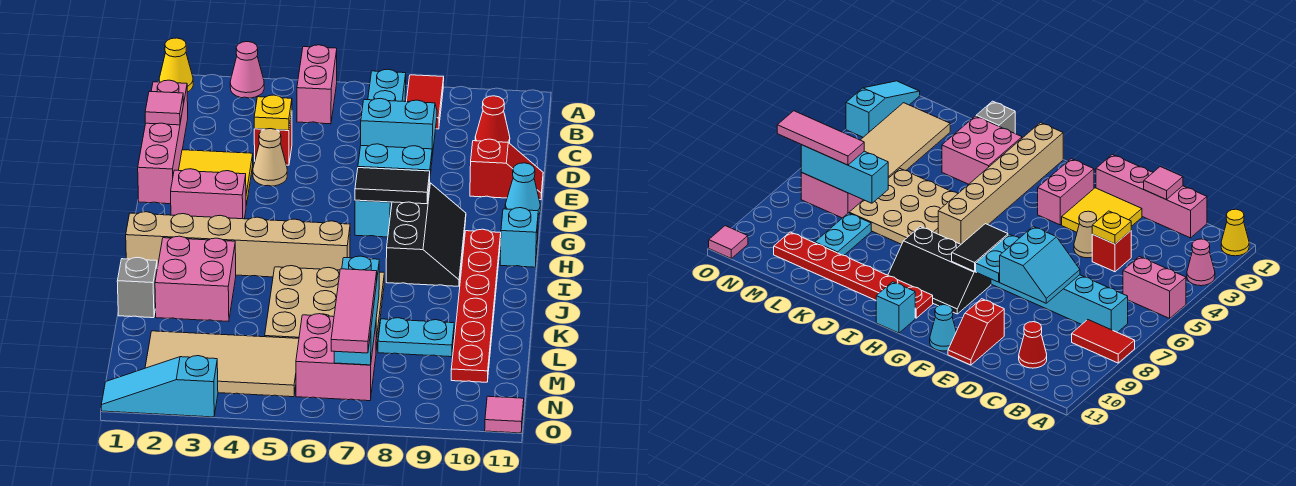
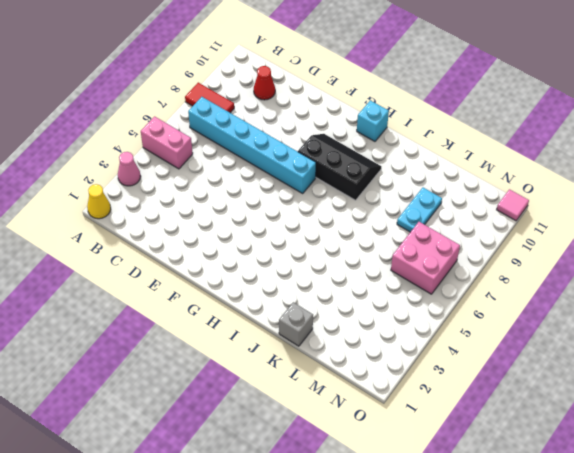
none -> pink 1x4 brick [138,80,188,204]
none -> red 1x1 brick [254,113,292,165]
none -> yellow 2x2 tile [179,150,253,205]
none -> tan 1x1 cone [253,129,287,186]

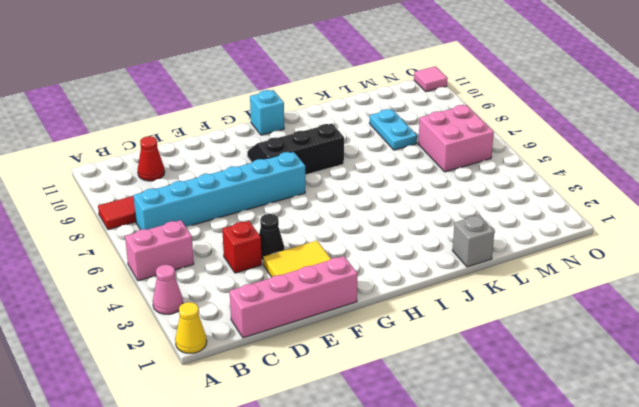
black 1x1 cone [259,214,284,260] -> tan 1x1 cone [253,129,287,186]
none -> red 1x2 slope [470,139,543,200]
none -> cyan 1x1 cone [505,163,540,215]
none -> pink 1x2 brick [171,169,246,219]
none -> red 1x6 plate [451,229,501,382]

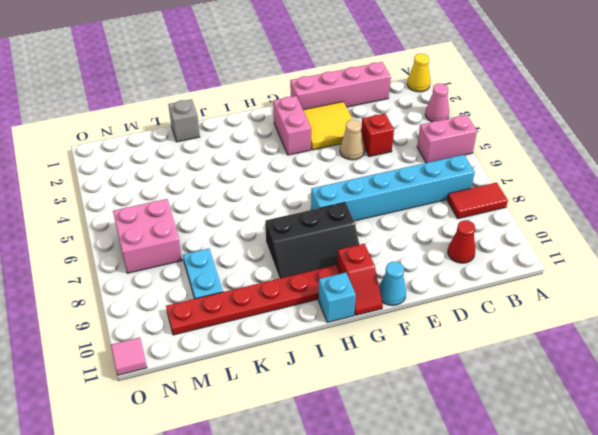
red 1x2 slope [337,244,383,315] -> red 1x2 slope moved to [470,139,543,200]
none -> tan 1x6 brick [126,212,350,277]
none -> pink 2x2 brick [155,236,236,321]
none -> tan 3x3 plate [265,266,384,350]
none -> tan 2x4 tile [145,331,299,397]

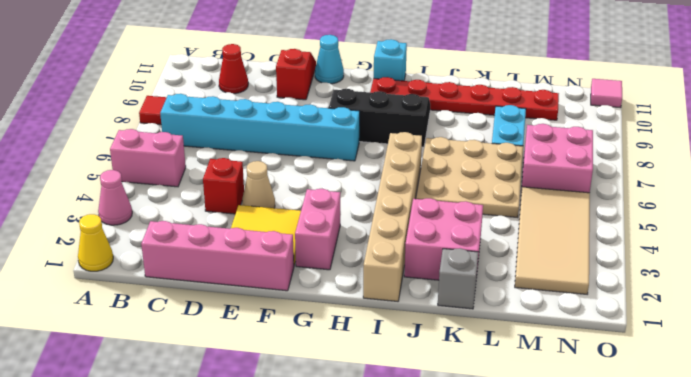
none -> cyan 1x3 slope [101,356,218,417]
none -> pink 1x1 tile [145,91,184,125]
none -> yellow 1x1 plate [254,95,292,130]
none -> cyan 2x2 slope [361,98,437,156]

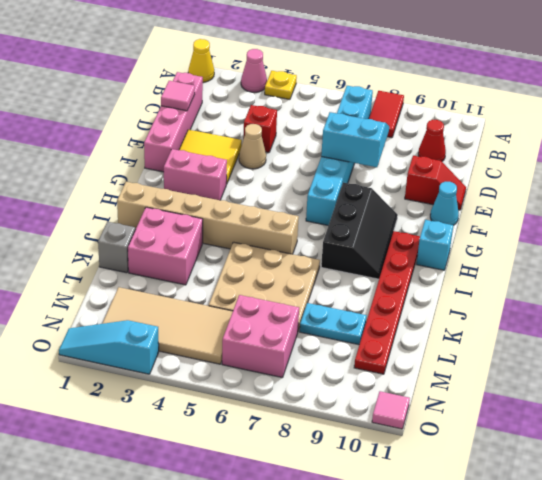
yellow 1x1 plate [265,71,297,99] -> yellow 1x1 plate moved to [254,95,292,130]
none -> pink 1x2 brick [297,45,337,124]
none -> cyan 1x2 plate [358,144,432,174]
none -> black 1x2 tile [355,168,430,204]
none -> cyan 1x3 brick [334,256,379,365]

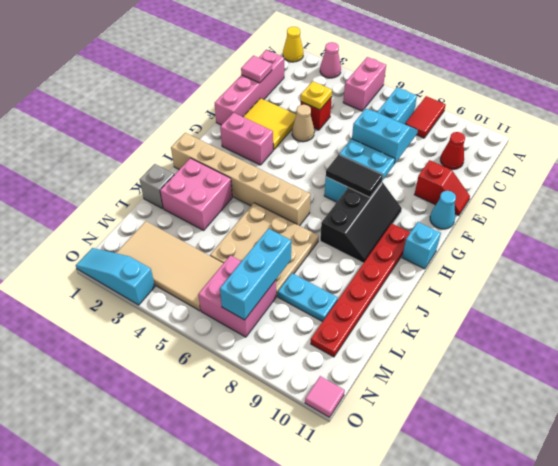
none -> pink 1x3 tile [331,269,377,353]

